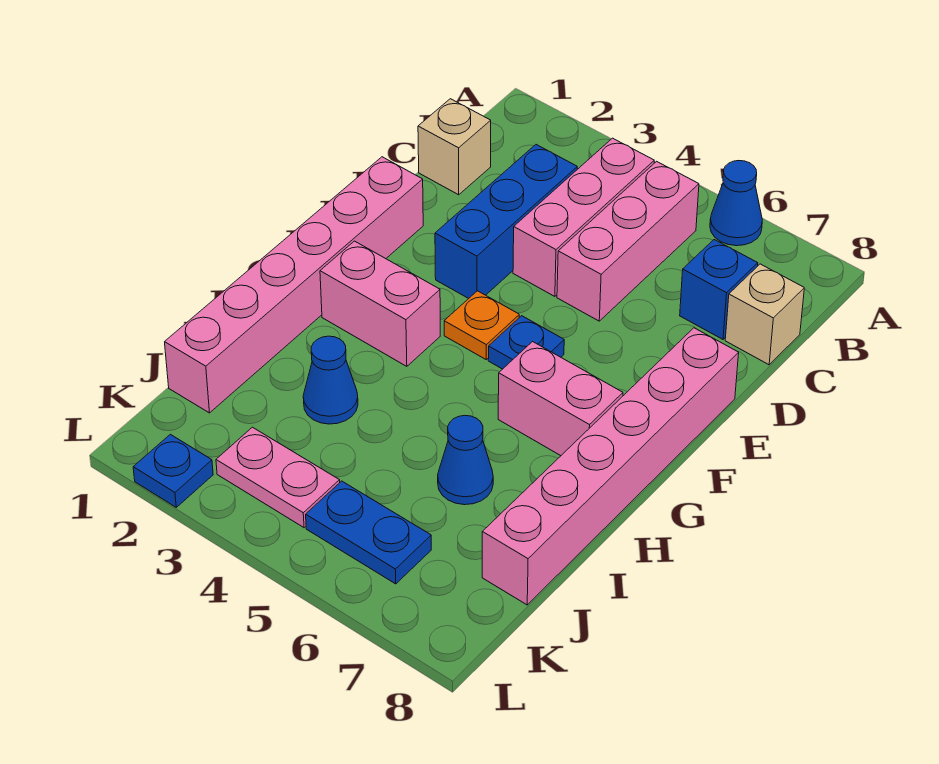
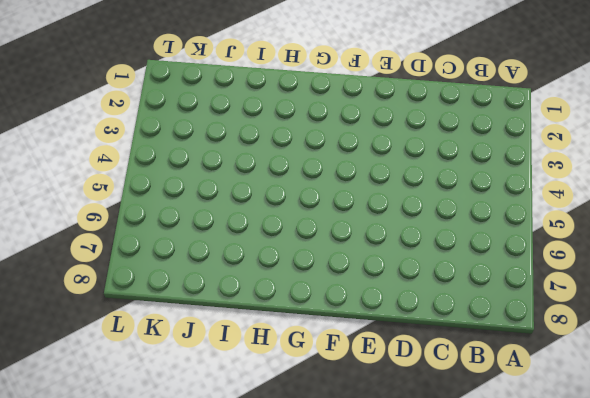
none -> blue 1x1 cone [710,161,762,246]
none -> pink 1x3 brick [513,138,654,296]
none -> pink 1x3 brick [557,161,699,321]

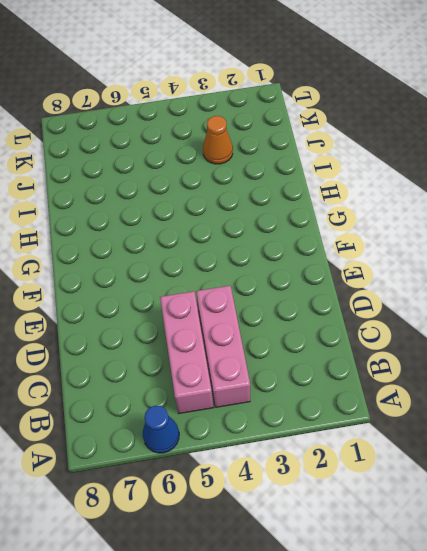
orange 1x1 cone [203,116,233,164] -> none
none -> tan 1x1 brick [418,99,491,195]
none -> blue 1x3 brick [435,145,577,299]
none -> blue 1x1 brick [680,240,758,339]

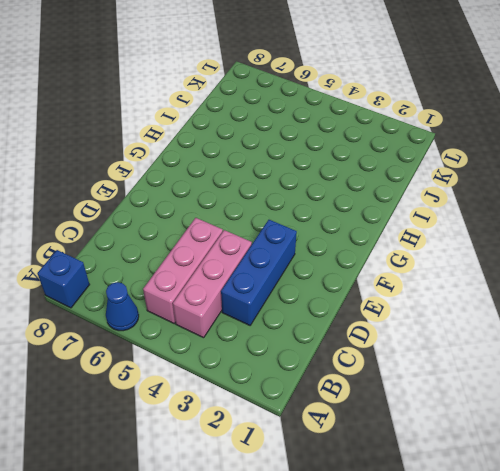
blue 1x1 brick [37,250,90,308] -> blue 1x1 brick moved to [680,240,758,339]
none -> tan 1x1 brick [418,99,491,195]
none -> tan 1x1 brick [725,264,804,365]
none -> pink 1x6 brick [165,157,423,413]

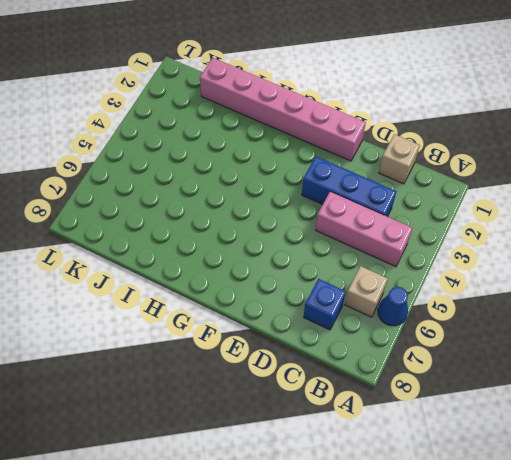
tan 1x1 brick [345,266,388,317] -> tan 1x1 brick moved to [725,264,804,365]
none -> pink 1x3 brick [557,161,699,321]
none -> pink 1x6 brick [482,328,739,605]
none -> orange 1x1 plate [444,291,519,359]

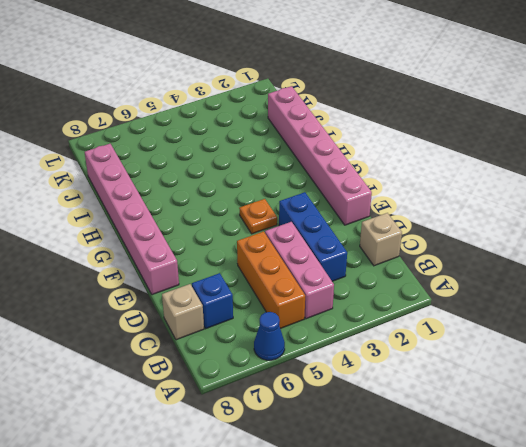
orange 1x3 brick [237,231,305,329] -> pink 1x3 brick [557,161,699,321]
none -> blue 1x1 plate [488,316,564,369]
none -> pink 1x2 brick [320,241,440,366]
none -> pink 1x2 brick [498,342,623,456]

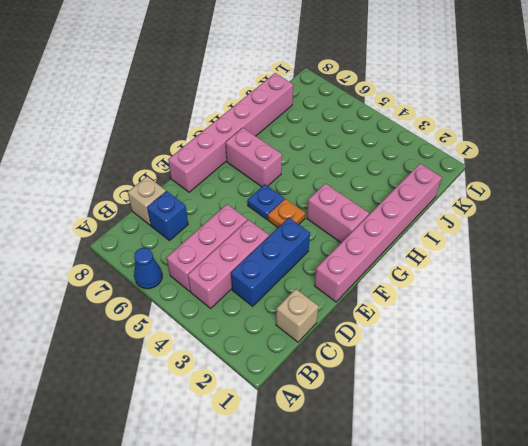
none -> blue 1x1 cone [303,336,358,424]
none -> blue 1x1 cone [438,416,493,505]
none -> pink 1x2 plate [216,427,340,528]

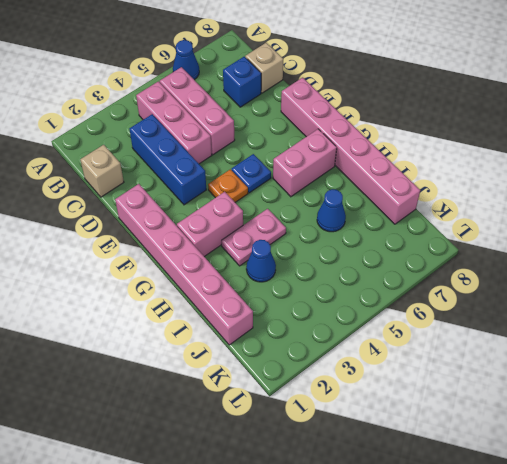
pink 1x2 plate [221,209,286,266] -> pink 1x2 plate moved to [216,427,340,528]
none -> blue 1x2 plate [306,481,431,584]
none -> blue 1x1 plate [133,434,213,507]

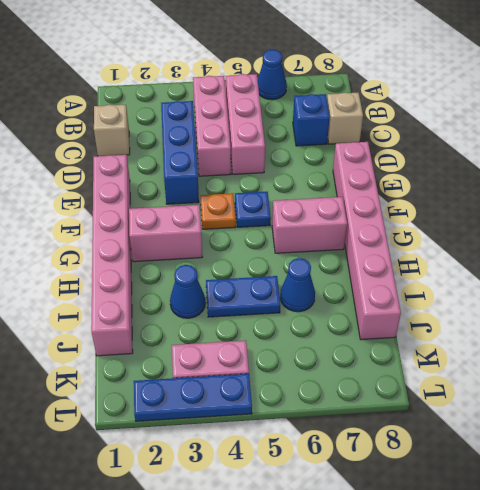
blue 1x2 plate [206,276,280,317] -> blue 1x2 plate moved to [306,481,431,584]
blue 1x3 plate [134,374,252,421] -> blue 1x1 plate [133,434,213,507]

